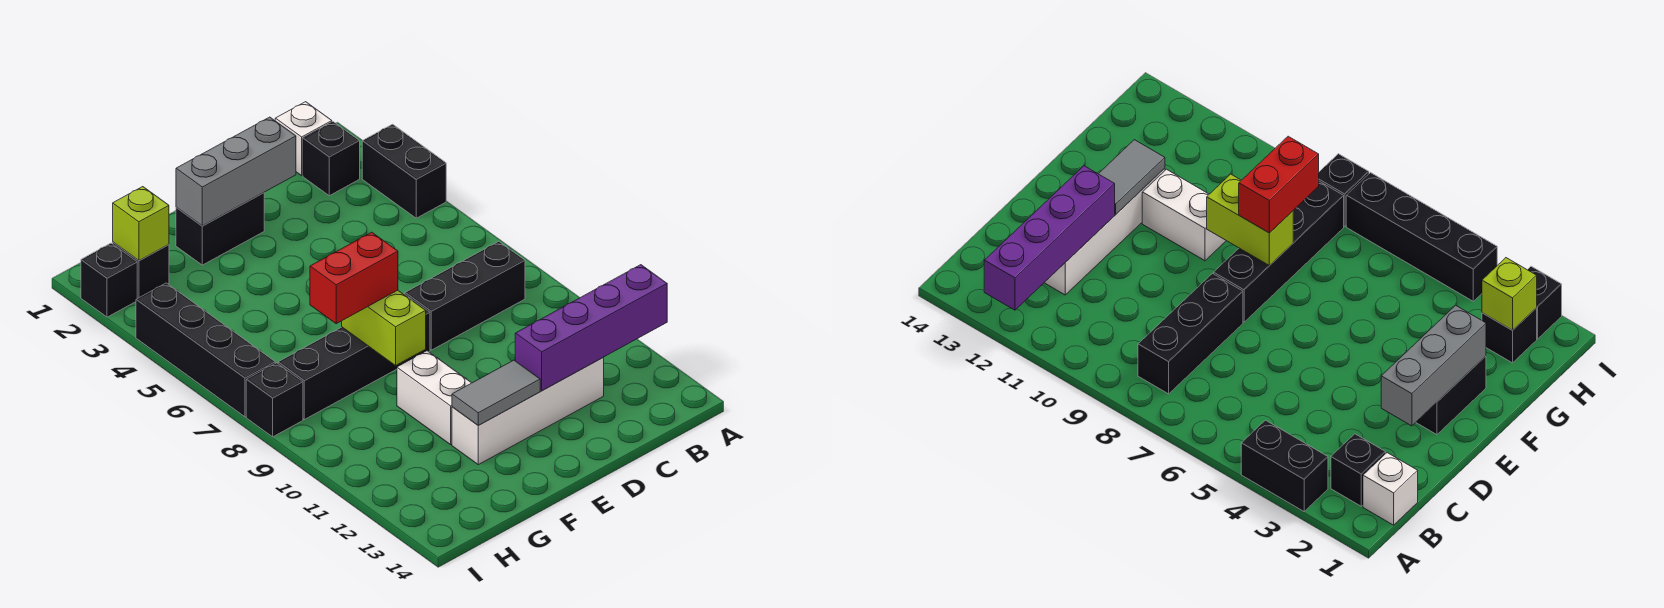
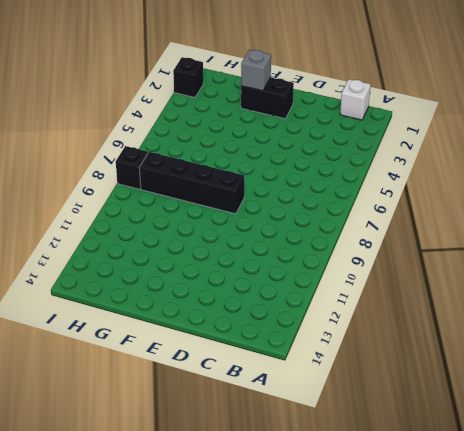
grey 1x1 brick [241,49,271,91] -> grey 1x3 brick [176,117,296,226]
none -> black 1x2 brick [362,124,446,218]
none -> black 1x1 brick [303,122,360,196]
none -> black 1x3 brick [405,241,525,350]

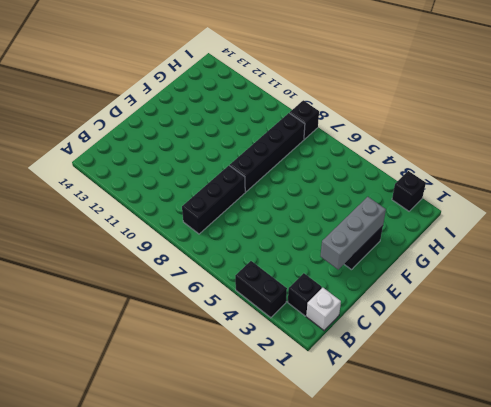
none -> white 1x4 brick [452,358,604,465]
none -> white 1x2 brick [397,351,471,445]
none -> black 1x1 brick [113,242,169,298]

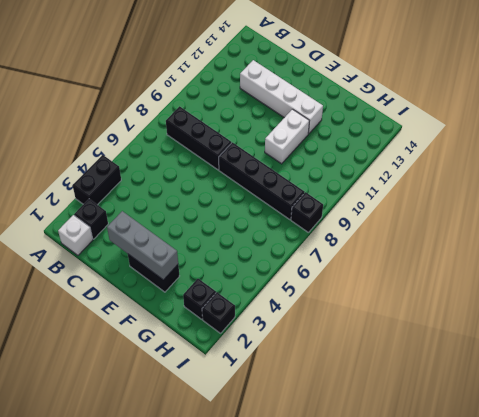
none -> black 1x4 brick [136,283,275,417]
none -> purple 1x4 brick [515,265,667,391]
none -> grey 1x2 tile [452,360,540,425]

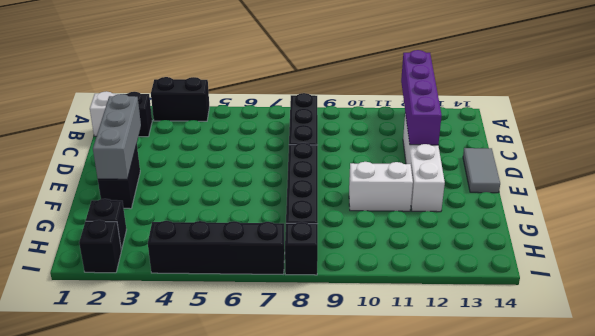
grey 1x2 tile [463,148,500,193] -> grey 1x2 tile moved to [452,360,540,425]
none -> lime 1x2 brick [342,290,426,365]
none -> lime 1x1 brick [113,187,169,261]
none -> red 1x2 brick [310,232,398,324]

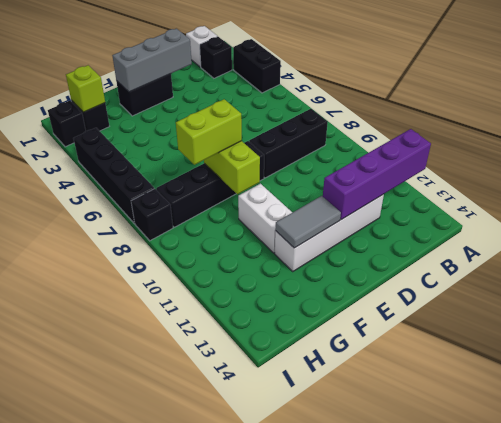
lime 1x2 brick [176,99,242,165] -> red 1x2 brick [310,232,398,324]

